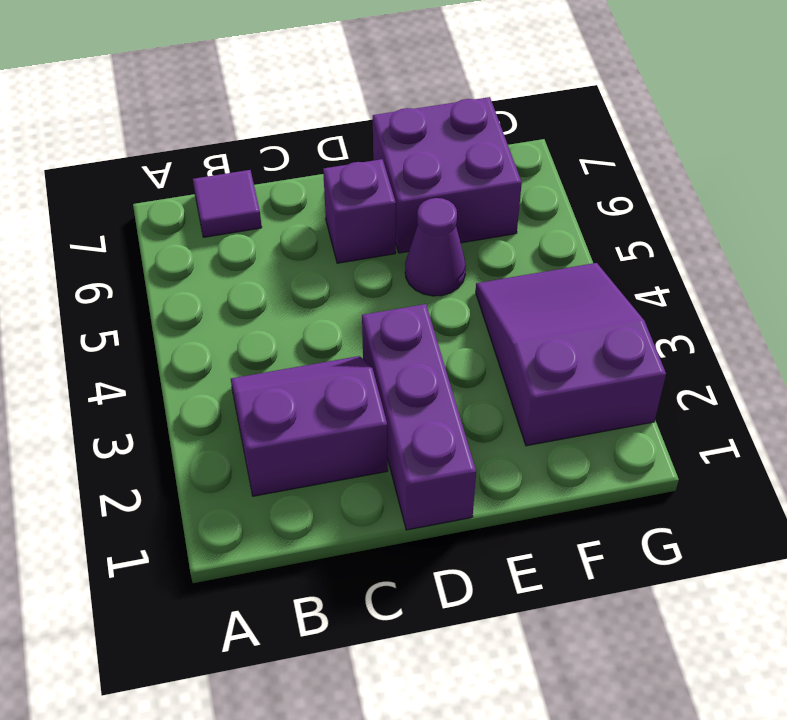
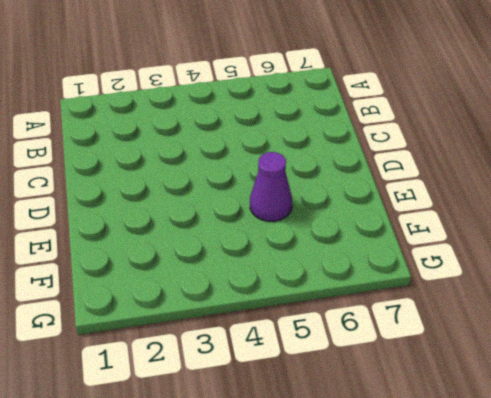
none -> purple 2x2 slope [231,356,388,496]
none -> purple 1x1 tile [193,170,262,237]

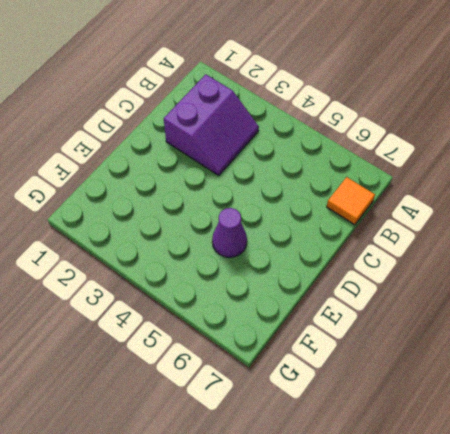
orange 1x1 tile [327,177,375,225] -> purple 1x1 tile [193,170,262,237]
none -> purple 1x3 brick [362,304,476,530]
none -> purple 1x1 brick [323,159,396,263]

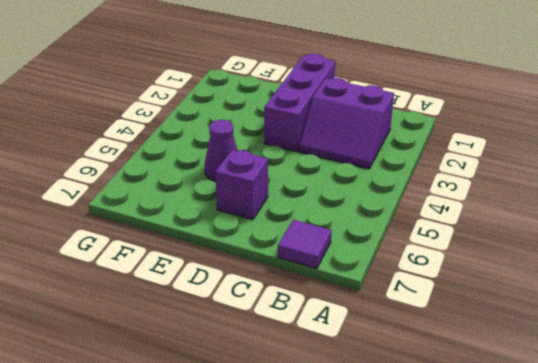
none -> purple 2x2 brick [373,97,522,253]
none -> purple 2x3 slope [476,263,666,446]

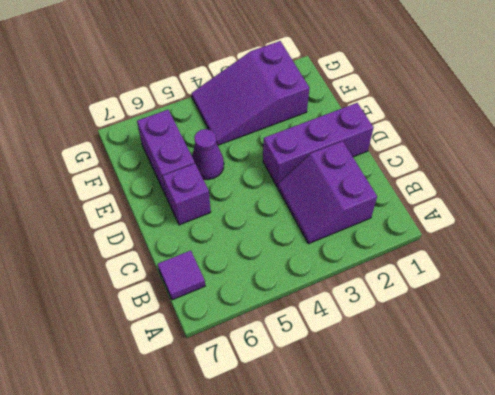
purple 1x2 brick [137,110,195,195] -> purple 2x2 brick [373,97,522,253]

